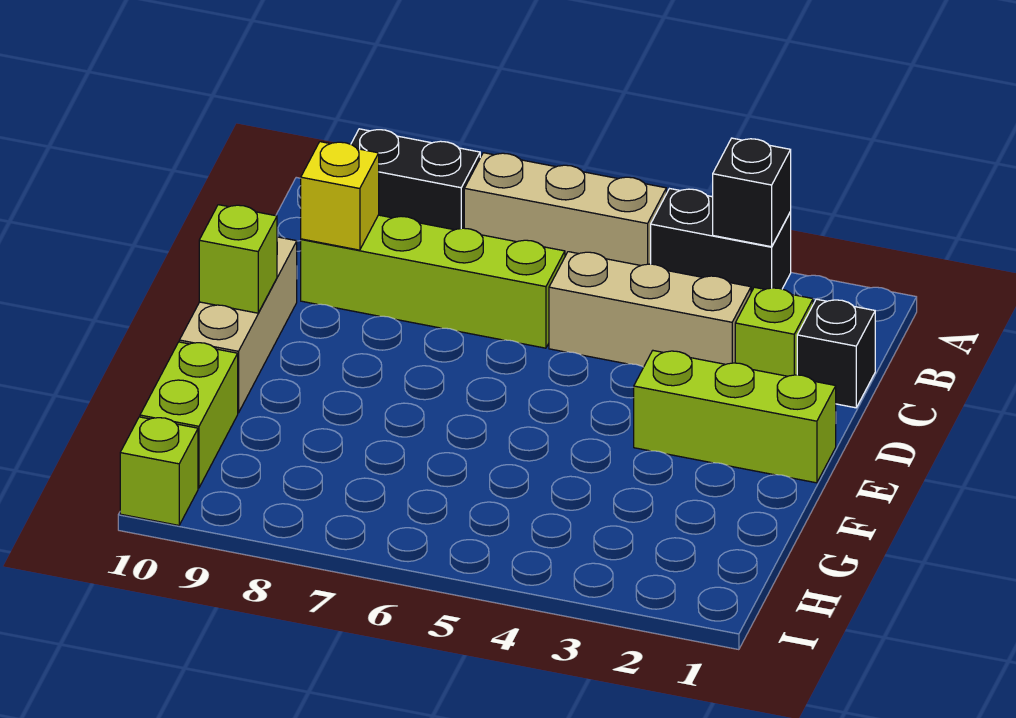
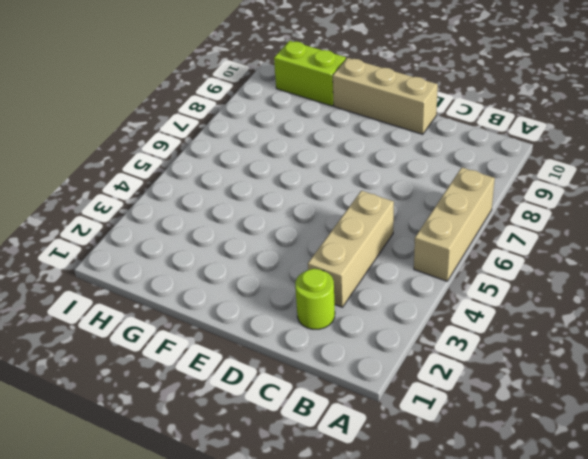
lime 1x1 round brick [295,269,335,329] -> lime 1x1 brick [735,287,813,376]
none -> black 1x2 brick [651,189,791,292]
none -> black 1x2 brick [351,129,480,230]
none -> black 1x1 brick [797,299,875,408]

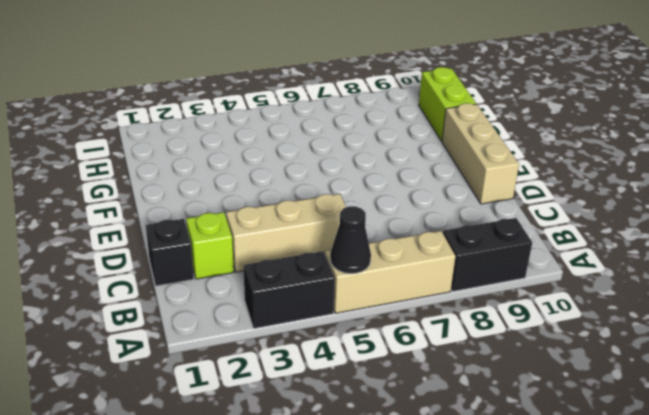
black 1x1 cone [330,206,371,274] -> none
none -> lime 1x4 brick [301,215,565,348]
none -> lime 1x3 brick [634,351,836,483]
none -> lime 1x1 brick [120,417,198,525]

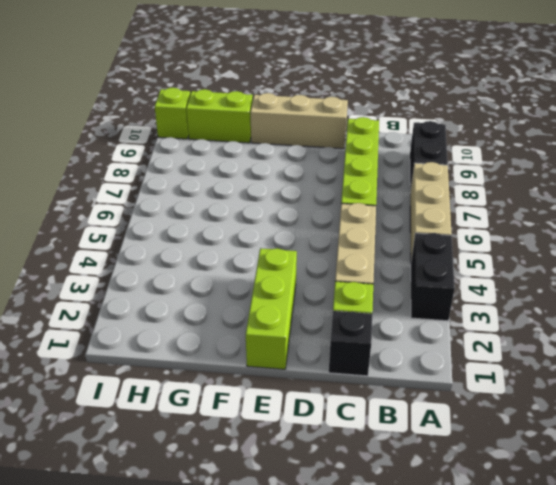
none -> black 1x1 brick [713,138,791,247]
none -> yellow 1x1 brick [301,142,379,250]
none -> lime 1x1 brick [199,205,277,313]

